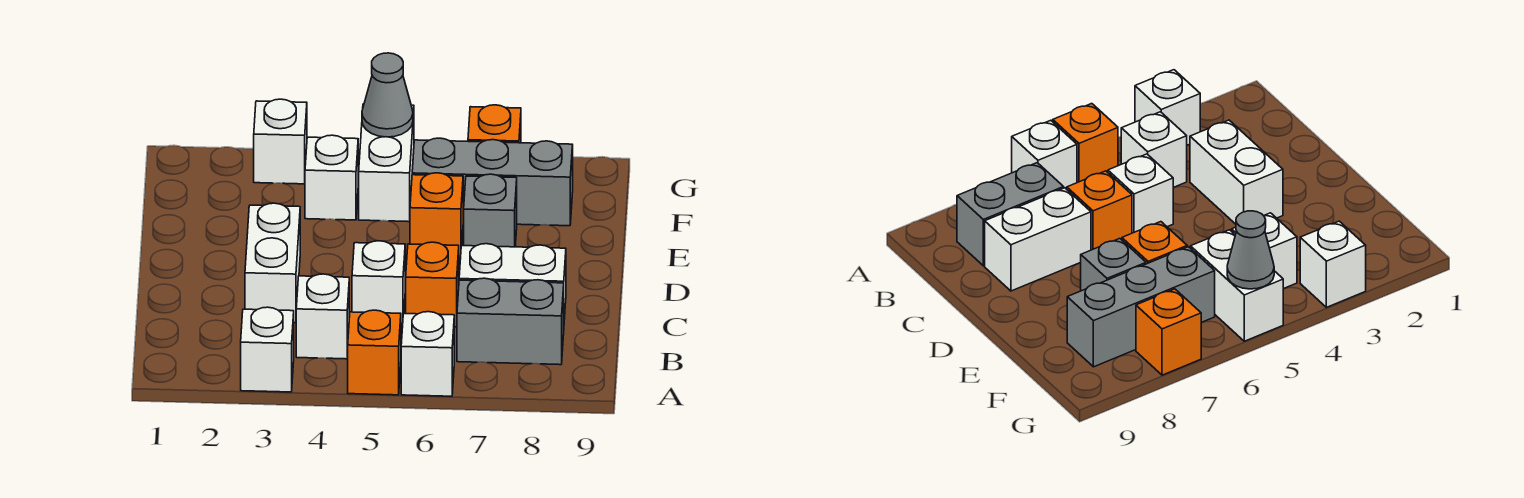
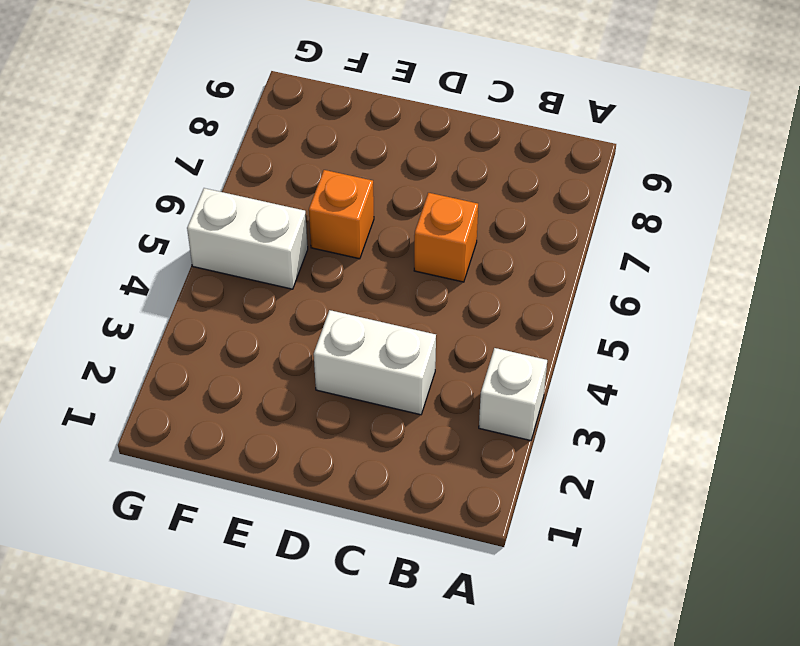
none -> orange 1x1 brick [348,310,401,395]
none -> white 1x1 brick [401,312,454,396]
none -> white 1x1 brick [296,274,349,359]

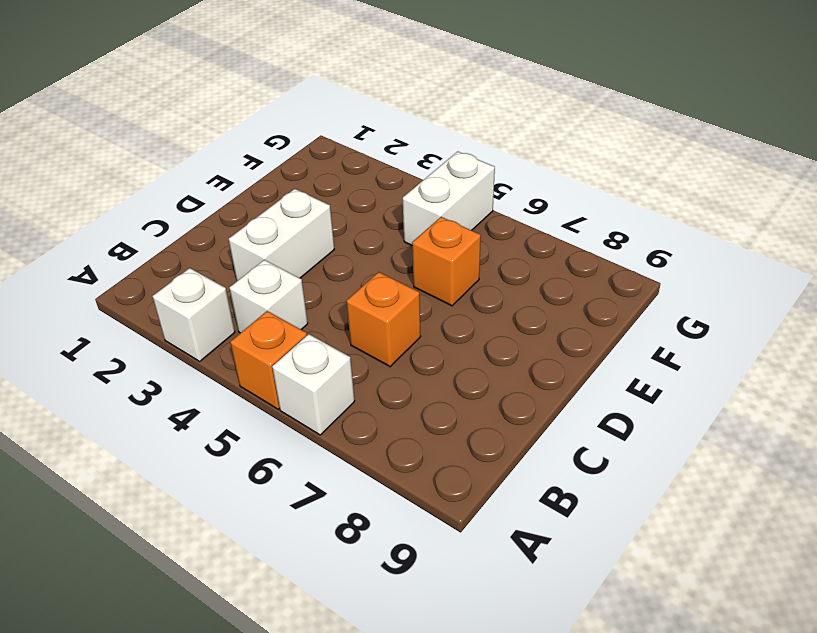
none -> grey 1x2 brick [457,278,564,365]
none -> white 1x1 brick [352,241,405,326]
none -> white 1x2 brick [459,244,566,319]

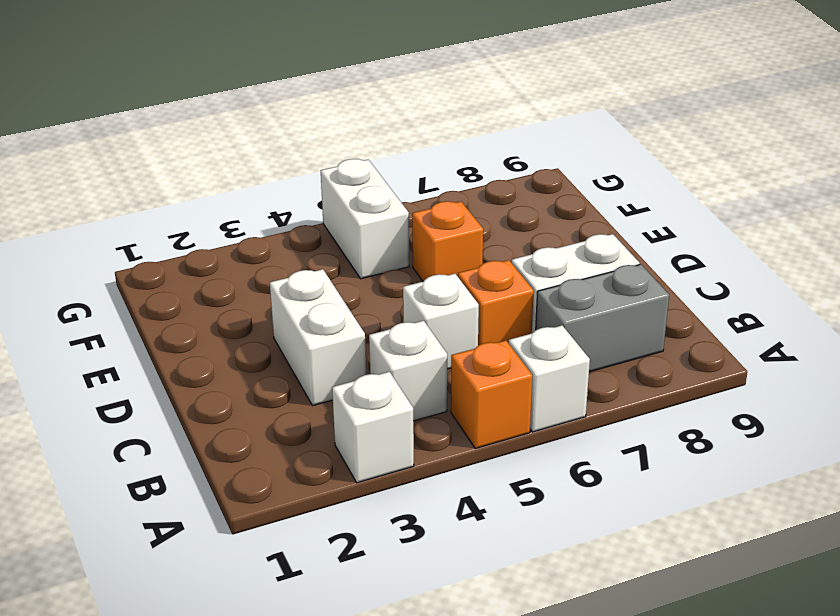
none -> grey 1x1 brick [464,174,517,247]
none -> white 1x1 brick [305,135,358,220]
none -> grey 1x3 brick [412,138,573,226]

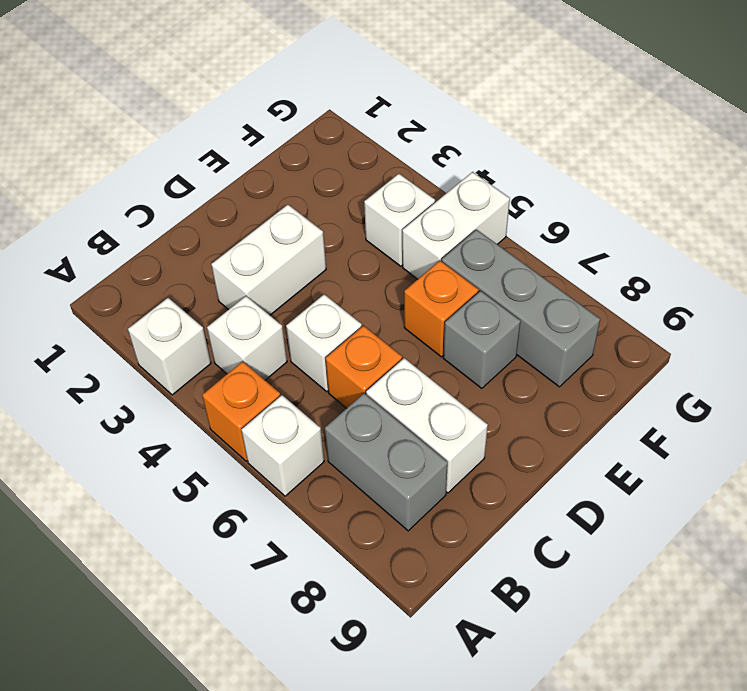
none -> white 1x1 brick [254,99,307,184]
none -> orange 1x1 brick [468,105,521,143]
none -> grey 1x1 cone [362,53,413,137]

